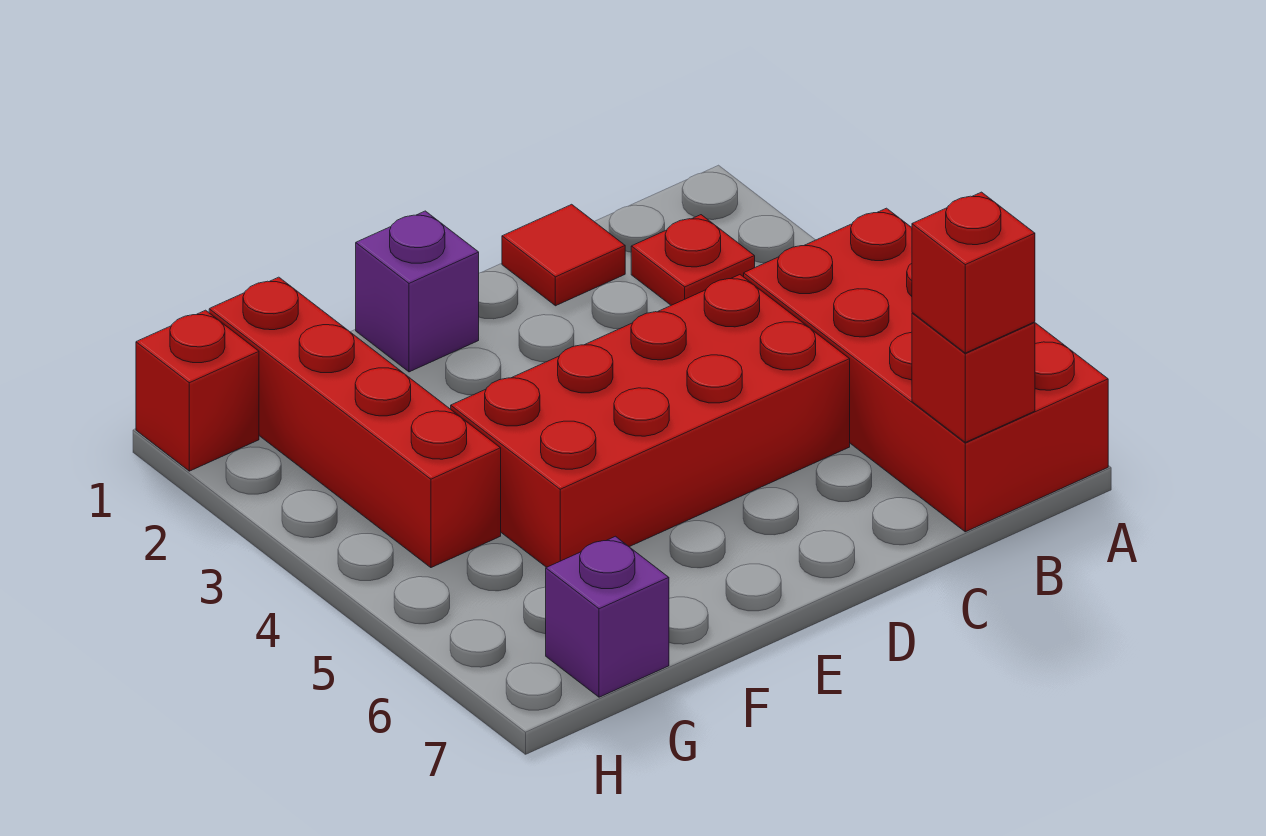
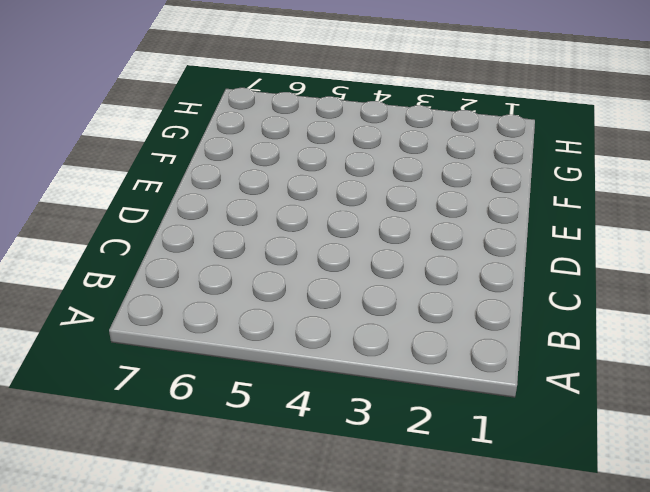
none -> red 2x4 brick [744,208,1108,532]
none -> red 1x1 plate [631,215,755,305]

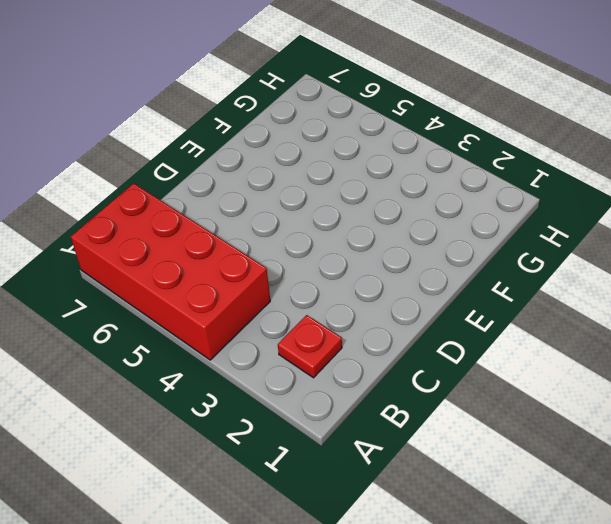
none -> red 1x1 tile [502,204,625,306]
none -> red 2x4 brick [451,275,850,567]

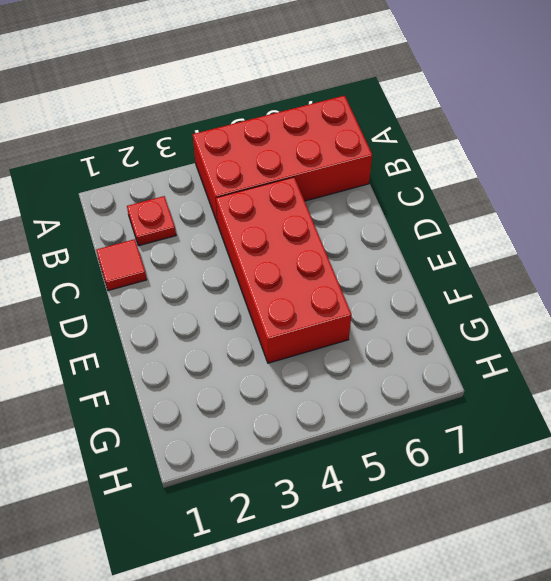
none -> purple 1x1 brick [356,211,479,372]
none -> red 1x4 brick [209,277,501,568]

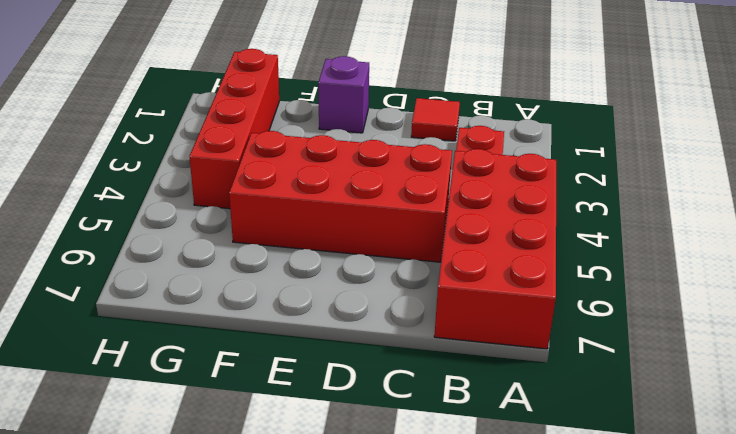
none -> purple 1x1 brick [546,536,669,697]
none -> red 1x1 brick [136,310,259,471]

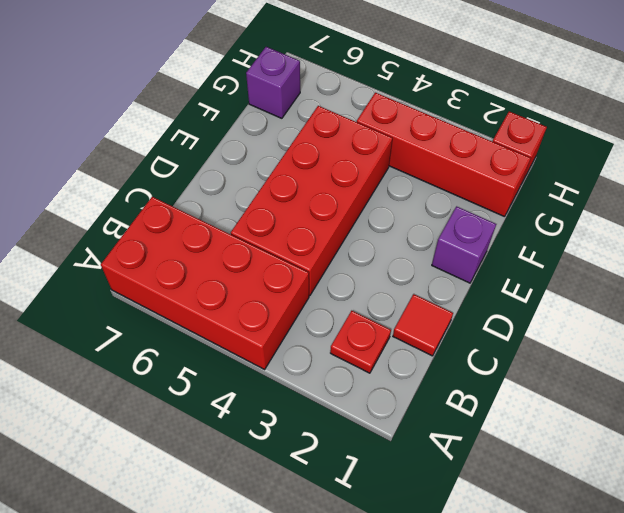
none -> red 1x1 brick [912,313,1035,442]
none -> red 1x1 brick [912,192,1035,353]

